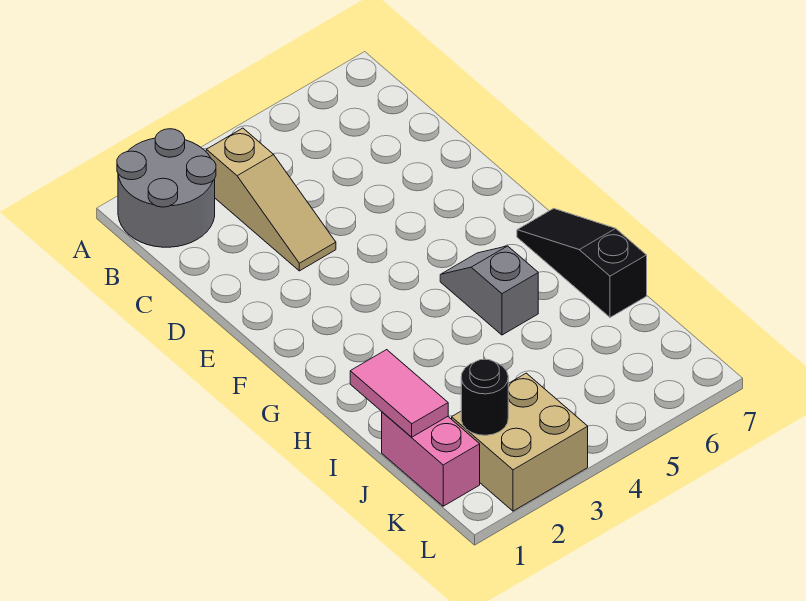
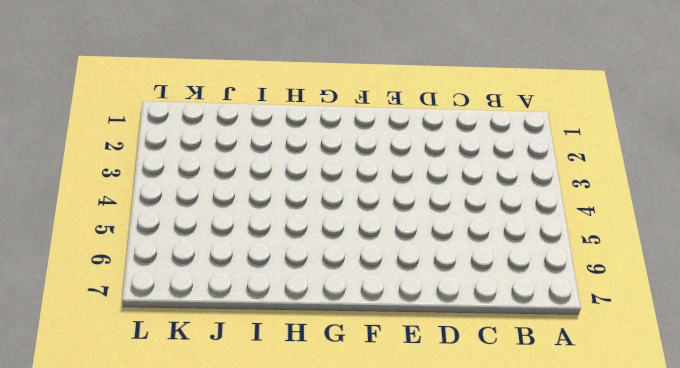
none -> grey 2x2 round brick [117,129,216,247]
none -> tan 1x3 slope [206,128,336,271]

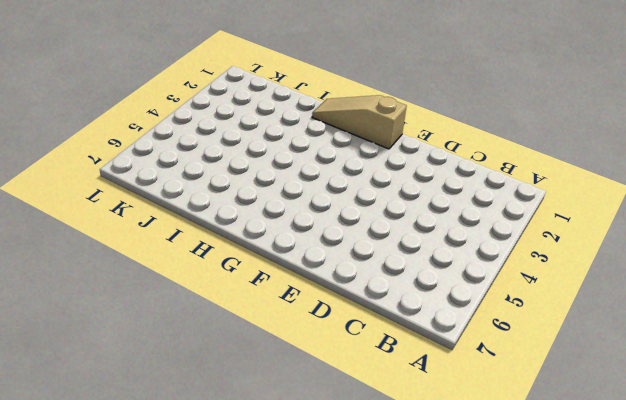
tan 1x3 slope [312,95,407,149] -> tan 1x3 slope moved to [206,128,336,271]
none -> grey 2x2 round brick [117,129,216,247]
none -> grey 1x2 slope [440,246,538,335]

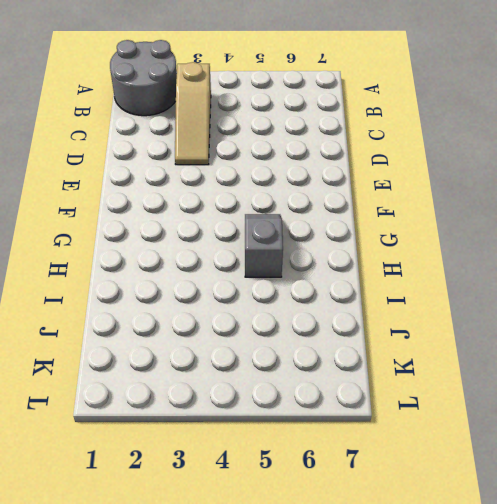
none -> black 1x3 slope [517,208,647,317]
none -> pink 1x2 brick [382,412,480,506]

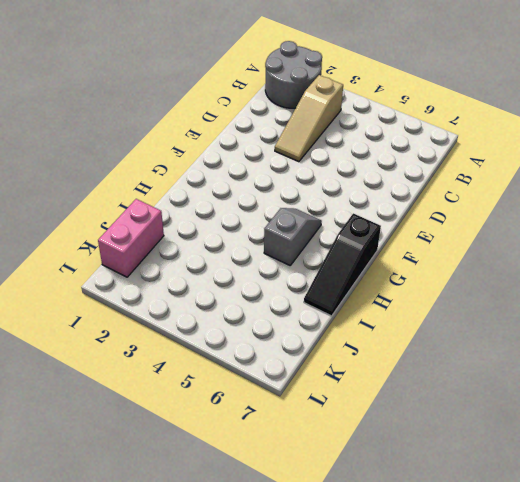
black 1x3 slope [304,213,381,316] -> black 1x3 slope turned to [517,208,647,317]
none -> tan 2x2 brick [452,373,588,511]
none -> pink 1x2 tile [350,350,448,437]

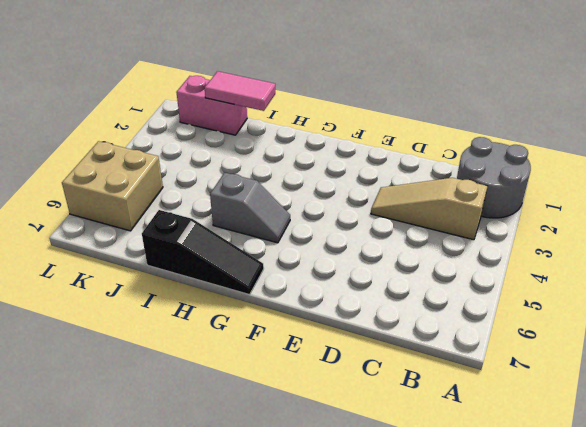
tan 2x2 brick [62,141,163,231] -> tan 2x2 brick moved to [452,373,588,511]
none -> black 1x1 round brick [461,359,508,435]

